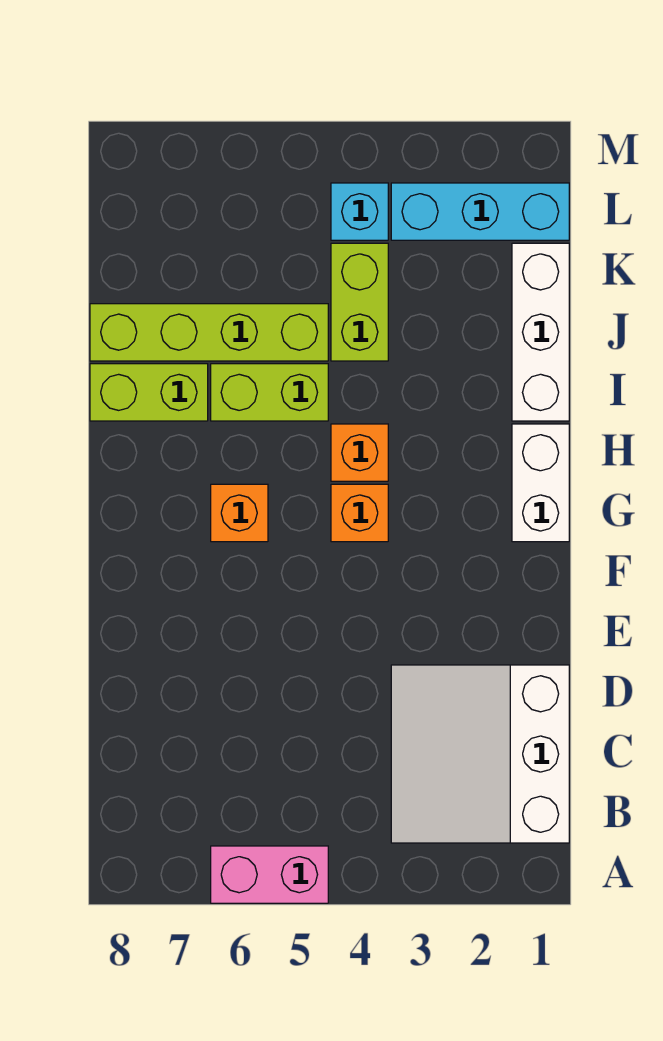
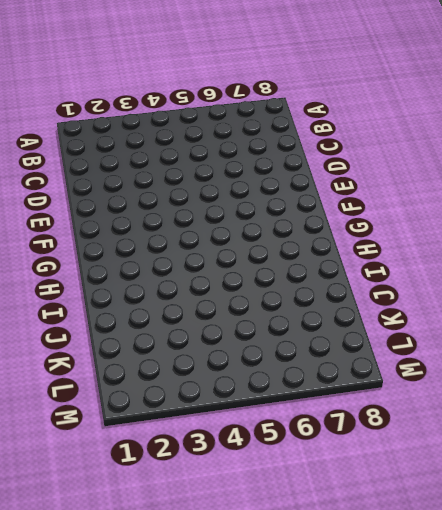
none -> pink 1x2 brick [211,846,328,903]
none -> white 3x3 slope [391,665,569,843]
none -> white 1x2 brick [512,424,569,542]

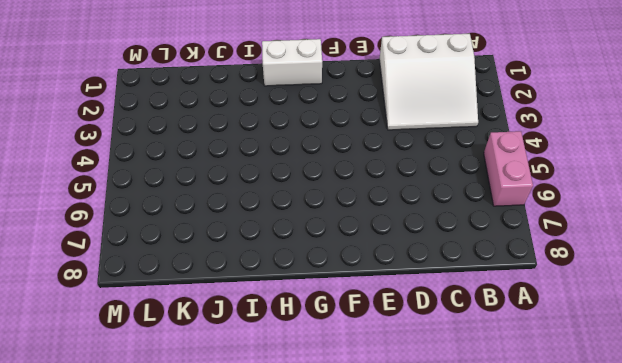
none -> orange 1x1 brick [331,484,388,542]
none -> orange 1x1 brick [211,484,268,542]
none -> orange 1x1 brick [331,424,388,481]

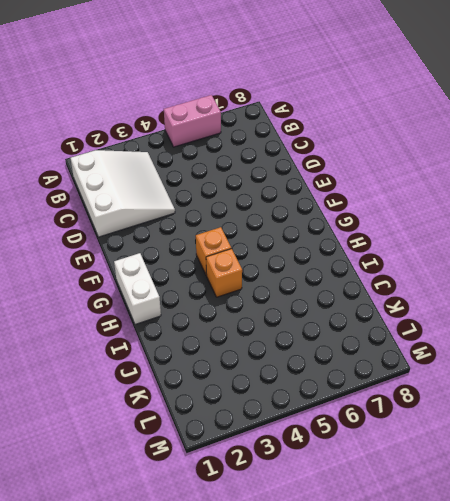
none -> orange 1x1 brick [211,484,268,542]
none -> white 1x3 brick [512,243,569,421]
none -> lime 1x2 brick [211,364,328,421]

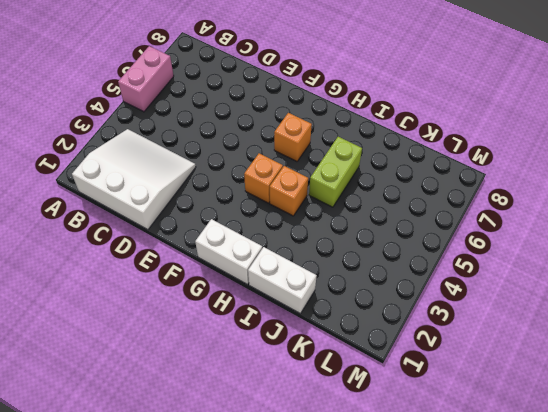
white 1x2 brick [248,247,317,314] -> white 1x3 brick [512,243,569,421]
none -> lime 1x2 brick [90,364,208,421]
none -> lime 1x2 brick [331,243,388,361]
none -> lime 1x4 brick [90,304,328,361]

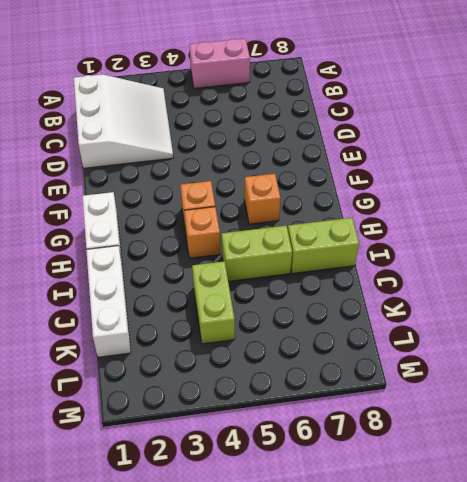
none -> lime 1x4 brick [90,304,328,361]
none -> cyan 1x3 brick [391,183,569,240]
none -> cyan 1x1 brick [331,183,388,240]

